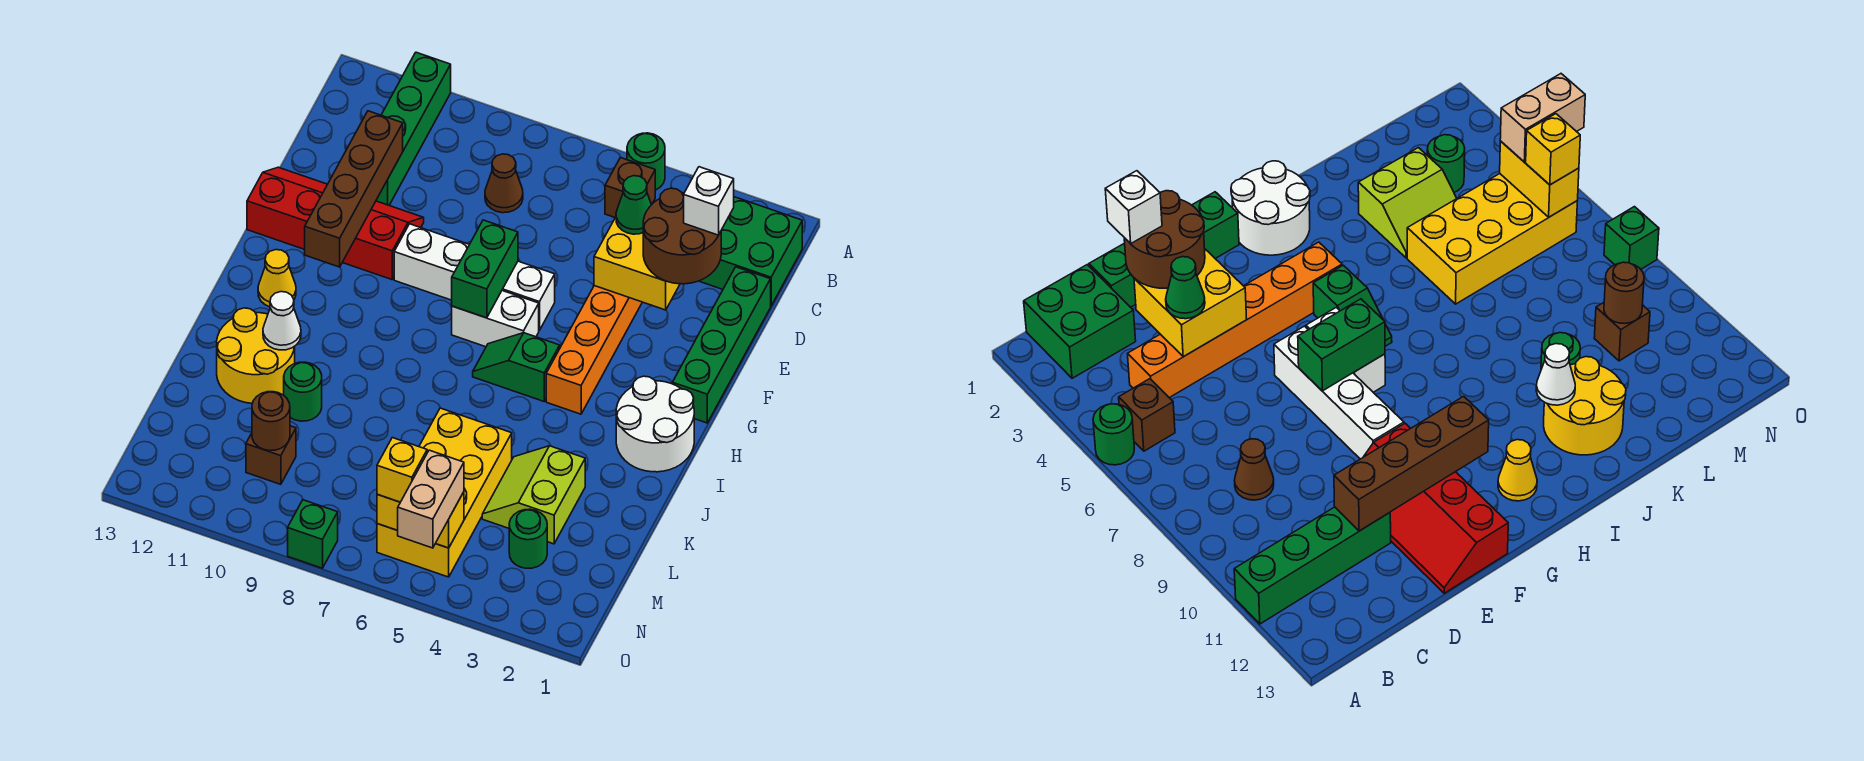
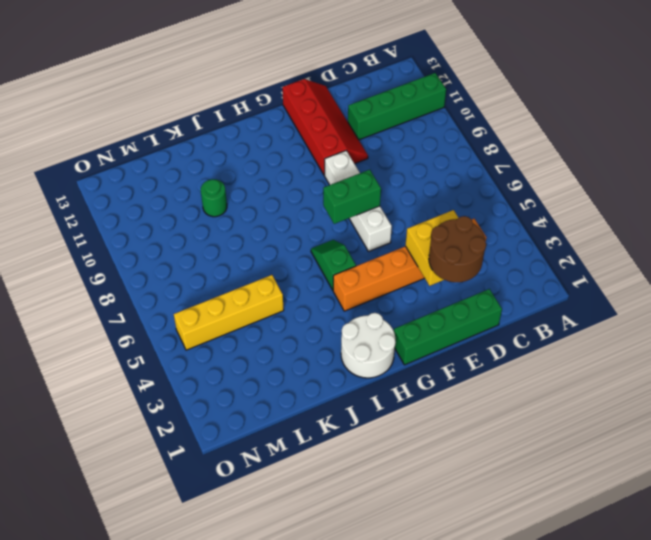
yellow 1x4 brick [174,275,284,350] -> yellow 2x4 brick [377,408,512,577]
none -> green 1x1 round brick [627,133,665,190]
none -> green 2x2 brick [700,197,802,306]
none -> brown 1x1 brick [605,158,655,217]
none -> brown 1x1 cone [485,154,523,213]

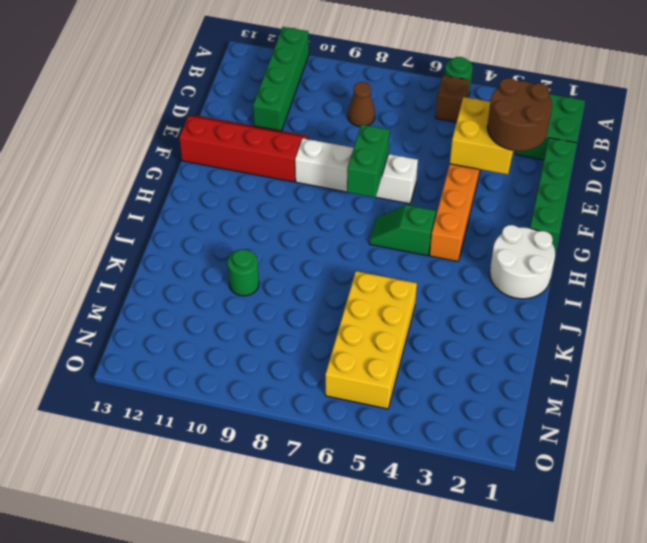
none -> white 1x2 brick [452,291,539,347]
none -> yellow 1x1 cone [258,250,296,307]
none -> yellow 2x2 round brick [217,308,295,403]
none -> lime 2x2 slope [482,446,585,544]

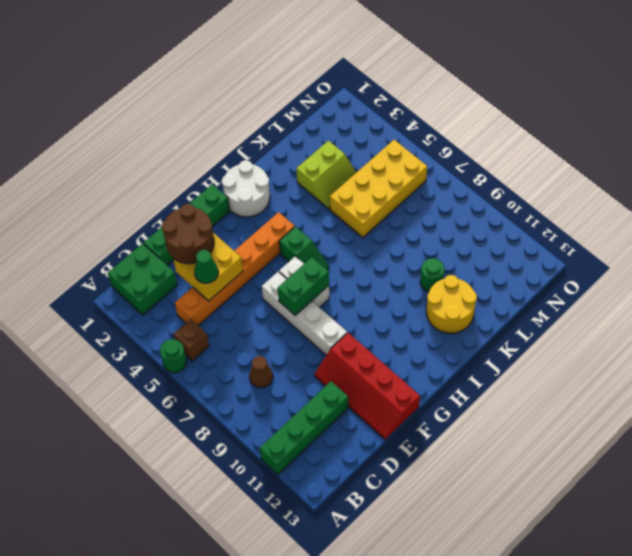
none -> yellow 1x1 cone [258,250,296,307]
none -> green 1x1 round brick [509,509,547,568]
none -> brown 1x1 brick [246,426,296,484]
none -> green 1x1 brick [288,500,338,568]

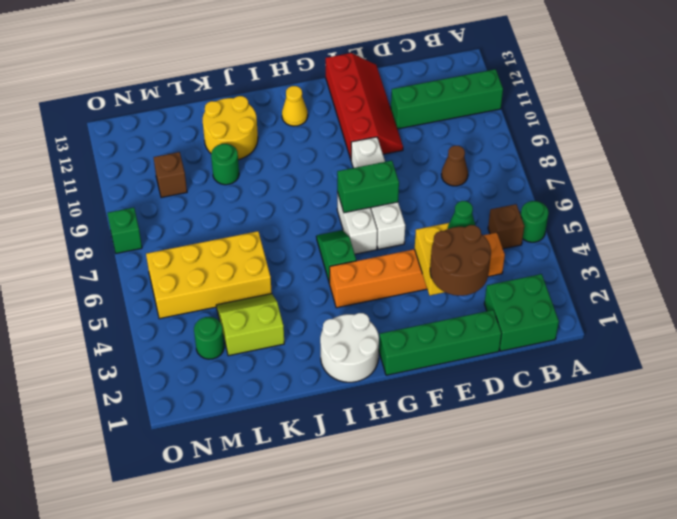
none -> brown 1x4 brick [305,111,403,267]
none -> white 1x1 cone [263,292,301,350]
none -> brown 1x1 round brick [252,392,290,451]
none -> yellow 1x2 brick [377,492,464,548]

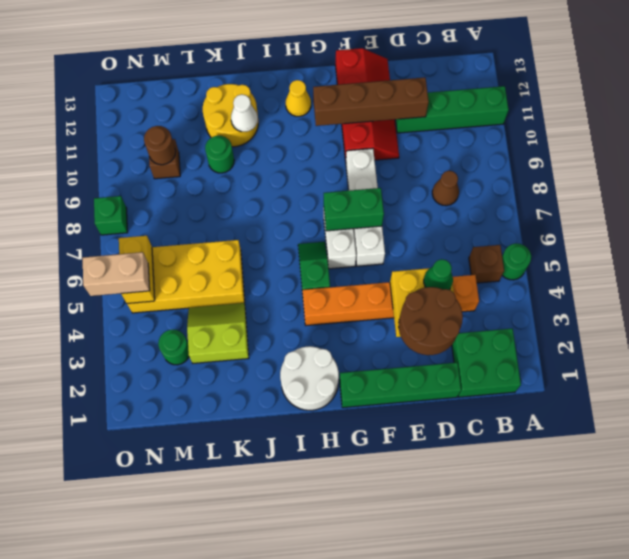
none -> yellow 1x1 brick [377,438,427,502]
none -> white 1x1 brick [684,167,734,235]

